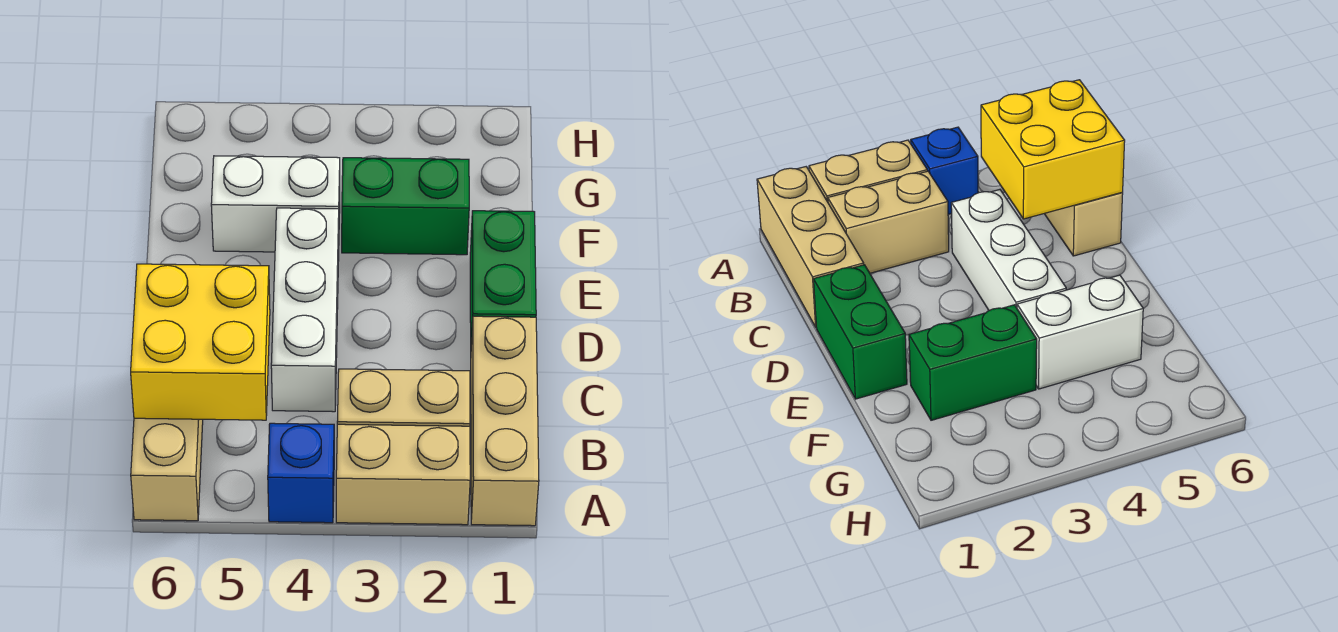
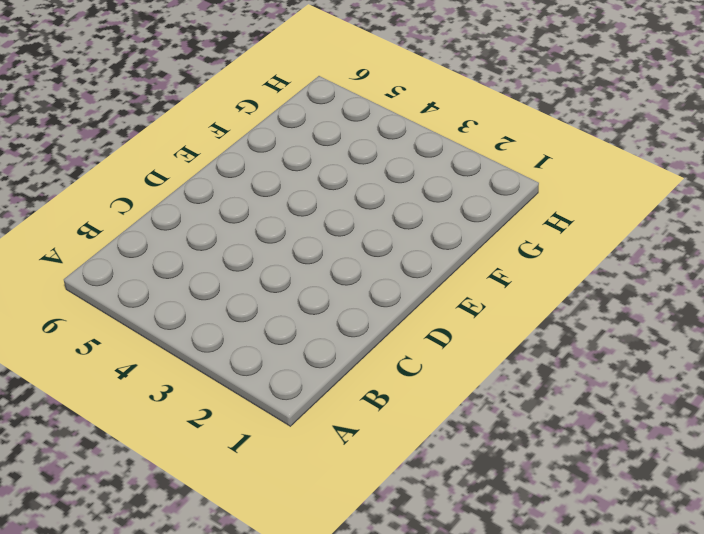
none -> tan 1x3 brick [471,316,539,526]
none -> tan 1x2 brick [336,424,470,525]

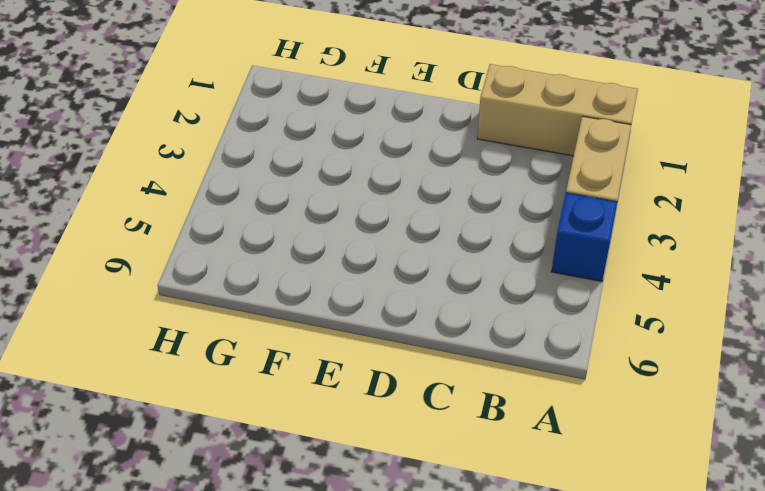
none -> tan 1x3 brick [131,418,203,521]
none -> tan 1x2 brick [337,369,470,426]

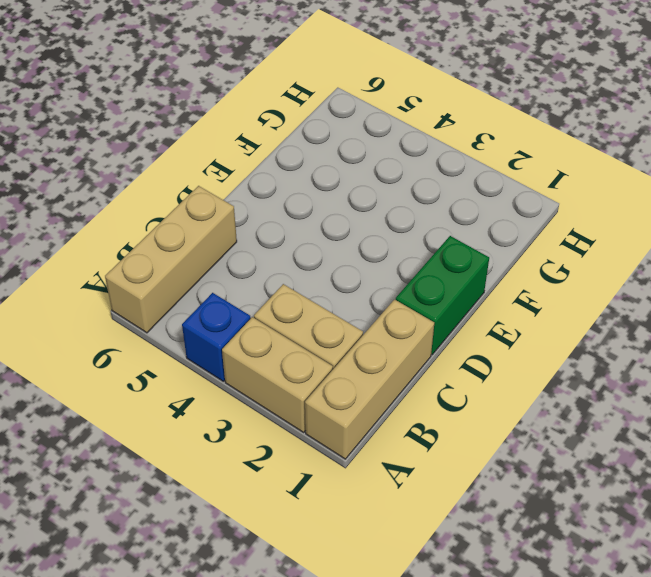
none -> white 1x3 brick [271,208,339,412]
none -> green 1x2 brick [342,158,469,255]

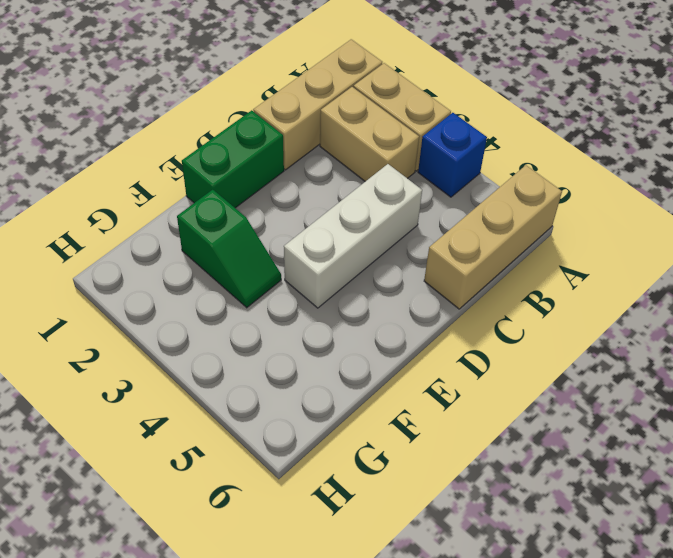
green 1x2 slope [177,190,281,308] -> green 1x2 brick [342,158,469,255]
none -> white 1x2 brick [211,156,340,252]
none -> yellow 2x2 brick [131,264,270,420]

